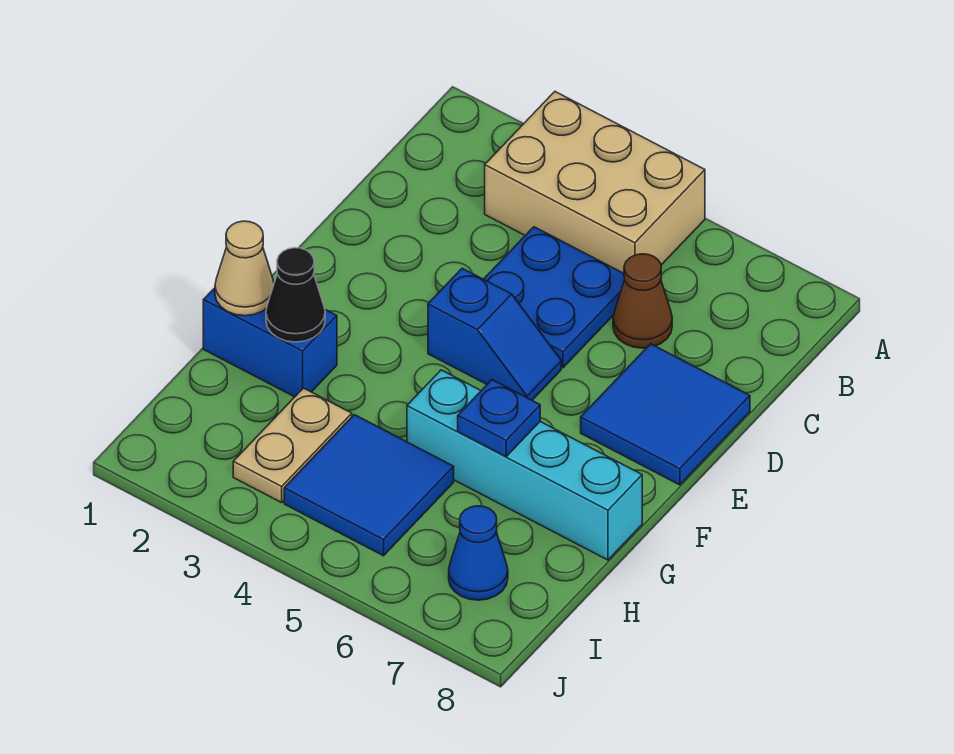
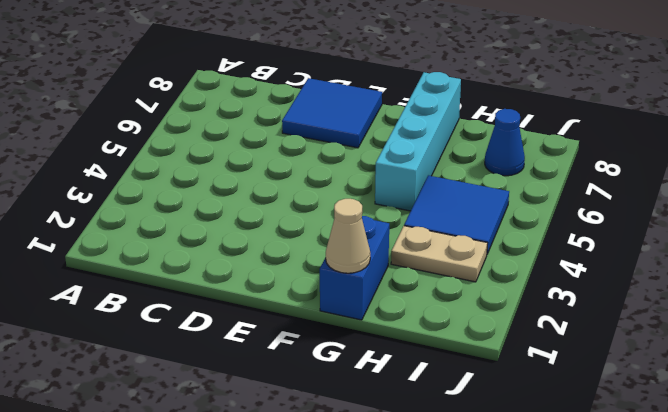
none -> tan 2x3 brick [485,92,705,273]
none -> blue 2x2 plate [484,227,625,368]
none -> brown 1x1 cone [613,254,672,348]

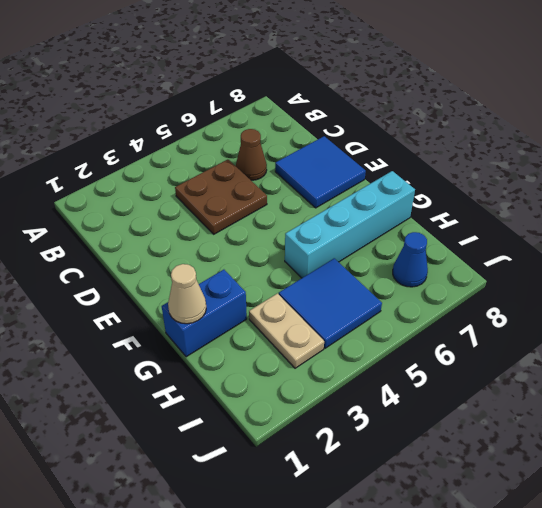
brown 2x2 plate [175,160,267,234] -> blue 2x2 plate [484,227,625,368]
none -> tan 2x3 brick [485,92,705,273]
none -> blue 1x2 slope [428,268,561,400]
none -> black 1x1 cone [266,248,325,342]

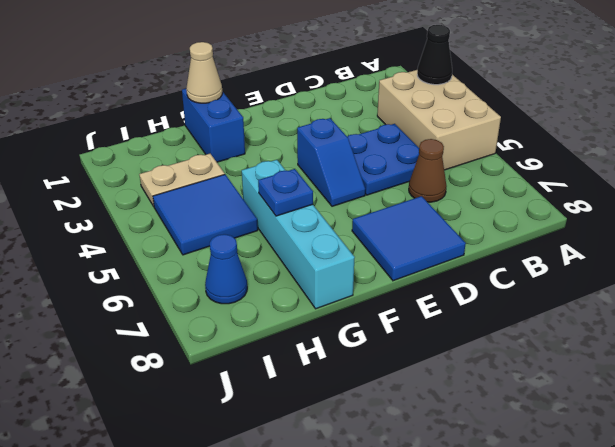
black 1x1 cone [417,25,452,85] -> black 1x1 cone moved to [266,248,325,342]

